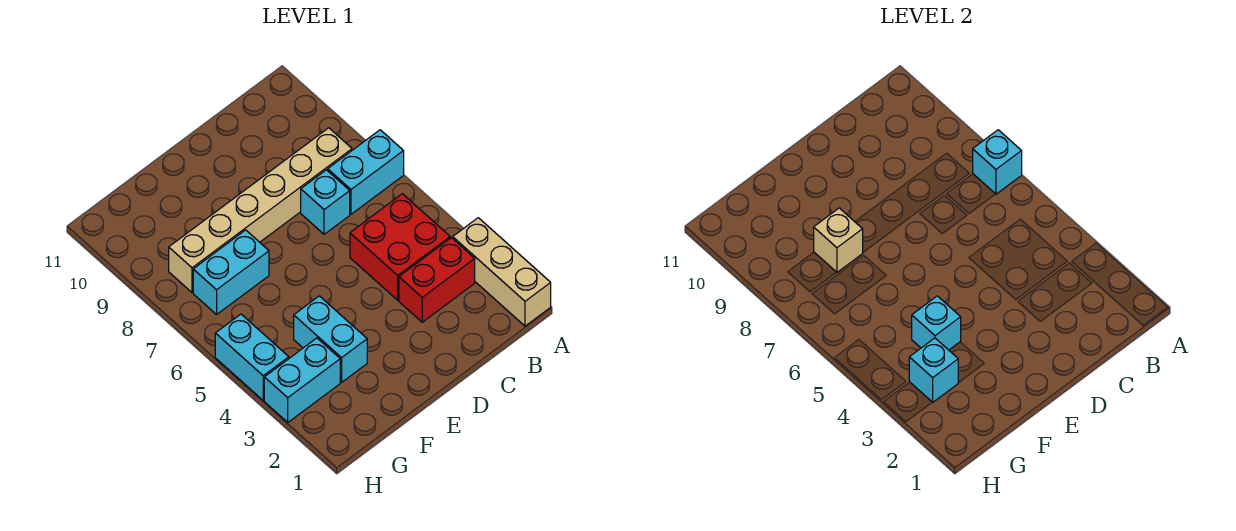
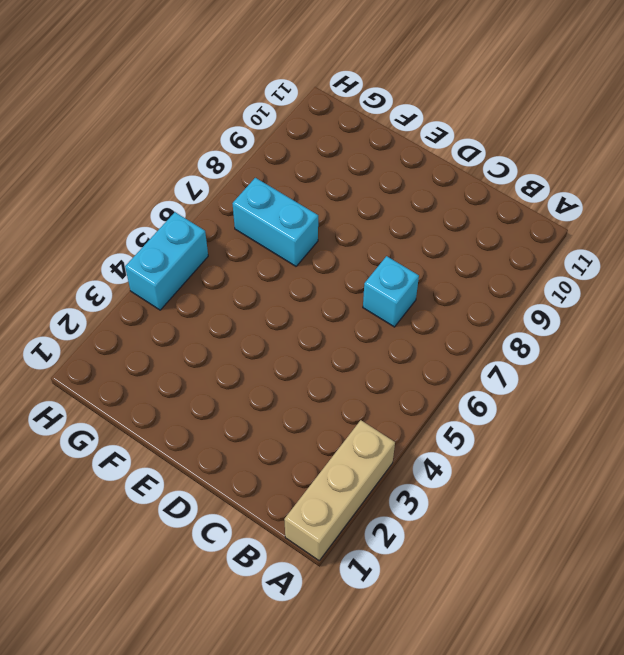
none -> cyan 1x2 brick [328,130,404,214]
none -> red 1x2 brick [399,238,475,322]
none -> red 2x2 brick [350,194,450,300]

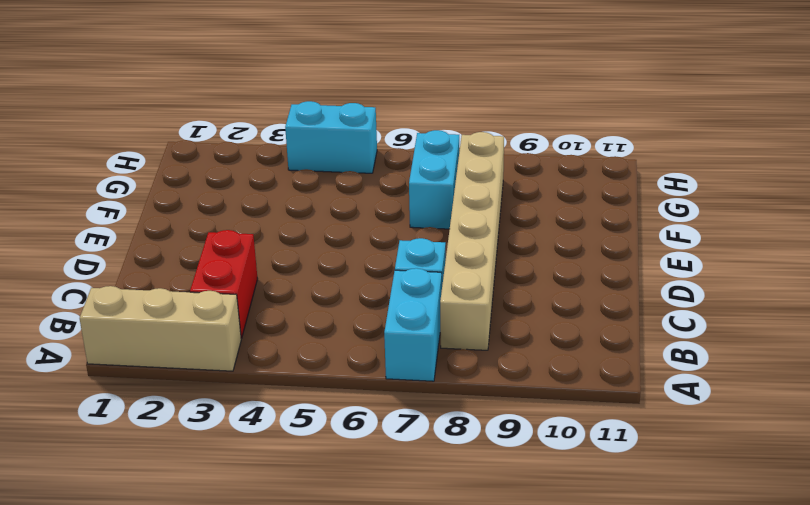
none -> red 2x2 brick [350,194,450,300]
none -> cyan 1x2 brick [294,296,367,382]
none -> cyan 1x2 brick [264,338,340,422]

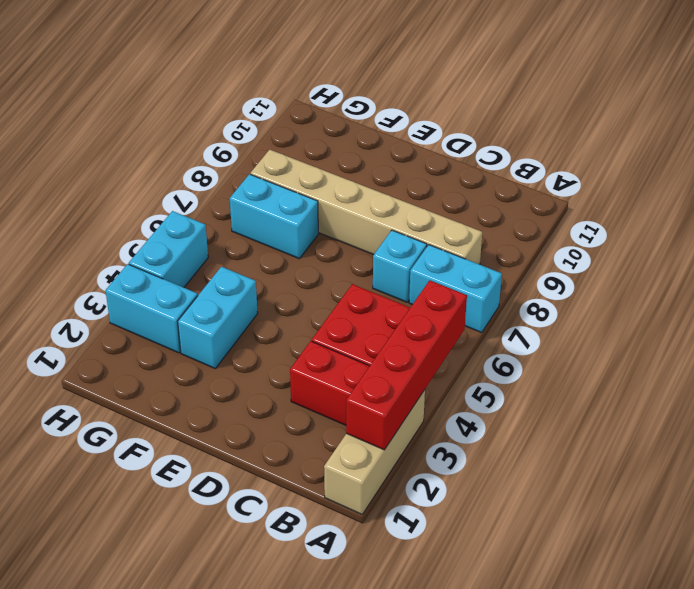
red 1x4 brick [346,280,467,450] -> none
none -> cyan 1x1 brick [973,130,1022,194]
none -> cyan 1x1 brick [912,296,961,350]
none -> tan 1x1 brick [814,208,863,272]

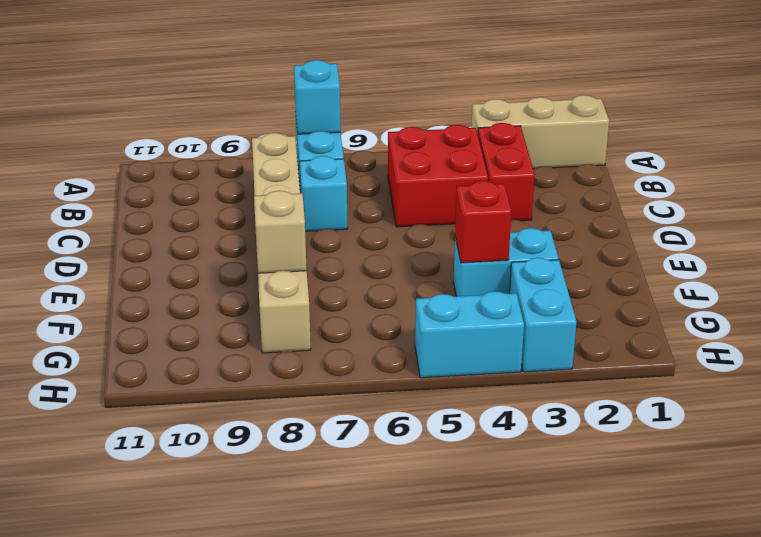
red 1x1 brick [455,181,511,263] -> cyan 1x1 brick [912,296,961,350]
none -> cyan 1x2 brick [193,230,269,314]
none -> cyan 1x1 brick [909,338,958,402]

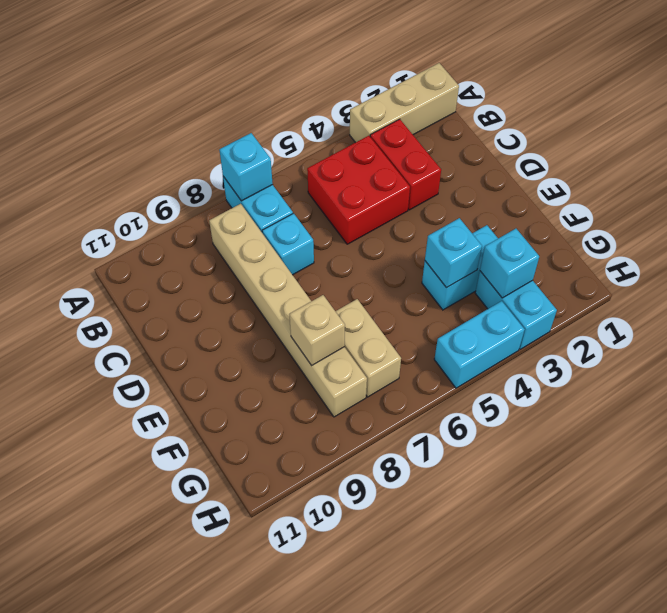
tan 1x2 brick [335,299,401,397] -> cyan 1x2 brick [193,230,269,314]

